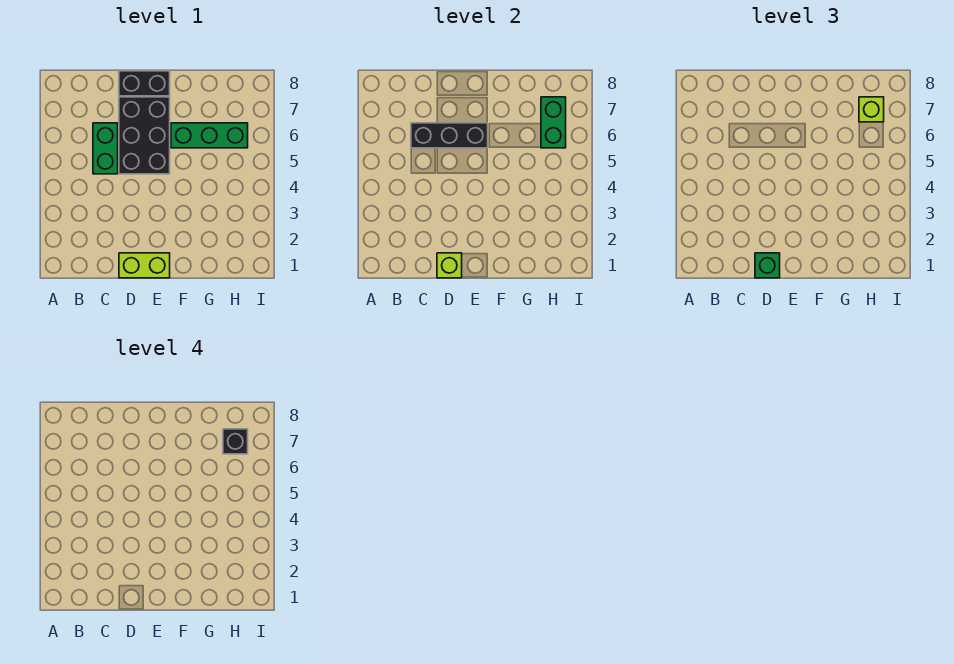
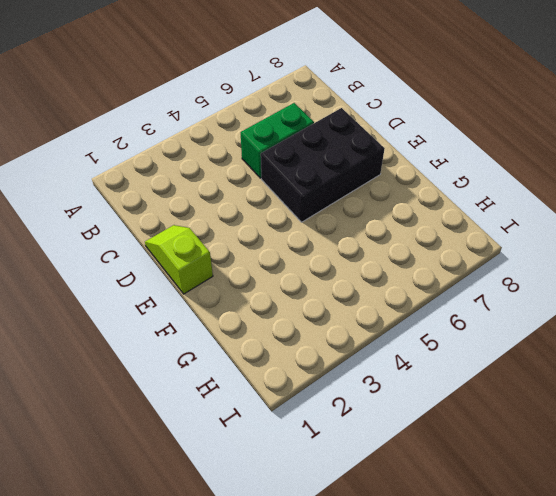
lime 1x2 slope [145,225,213,294] -> lime 1x2 brick [119,253,170,278]
none -> black 1x2 brick [119,71,170,96]
none -> green 1x3 brick [171,123,248,148]

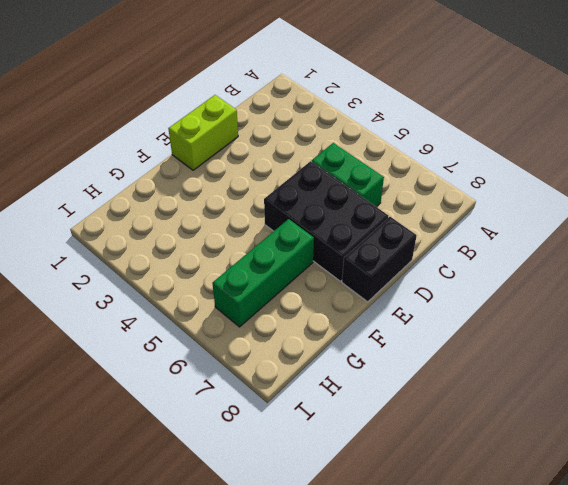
none -> black 1x3 brick [411,123,488,148]
none -> lime 1x1 brick [437,253,462,278]

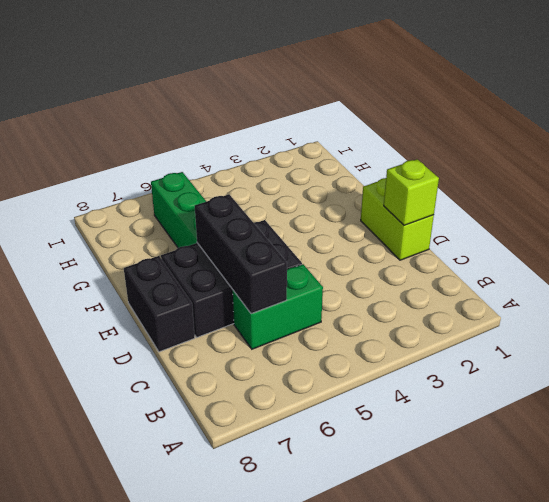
none -> green 1x2 brick [541,97,566,148]
none -> green 1x1 brick [755,253,780,278]

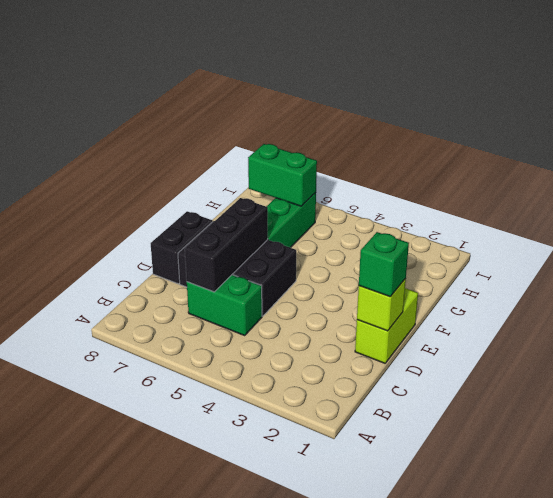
none -> lime 1x1 brick [859,97,884,122]
none -> black 1x1 brick [223,429,248,454]

